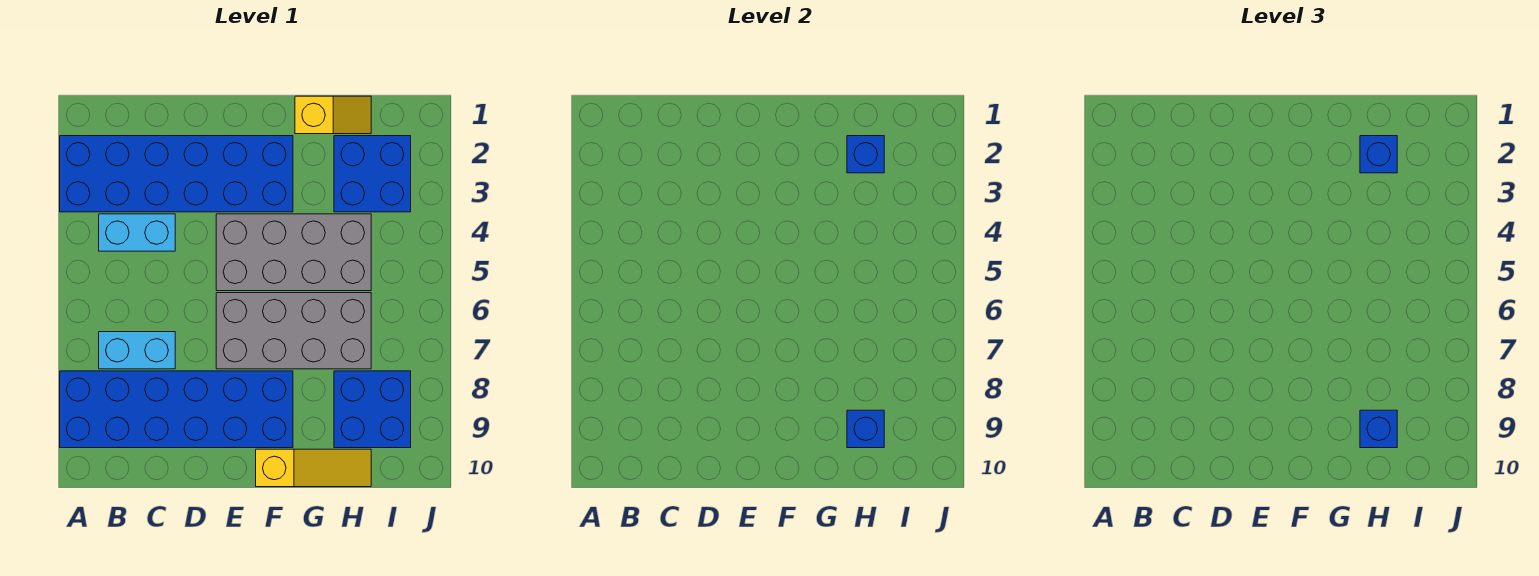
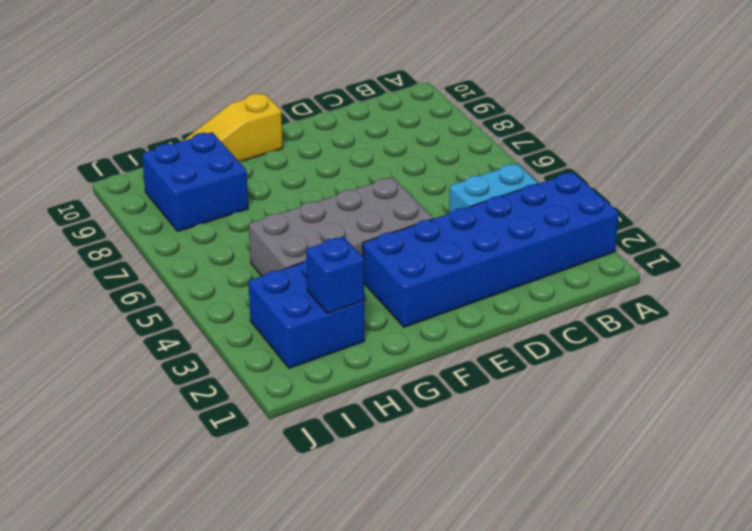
none -> blue 2x6 brick [60,371,293,448]
none -> cyan 1x2 brick [99,332,175,369]
none -> grey 2x4 brick [216,293,371,369]

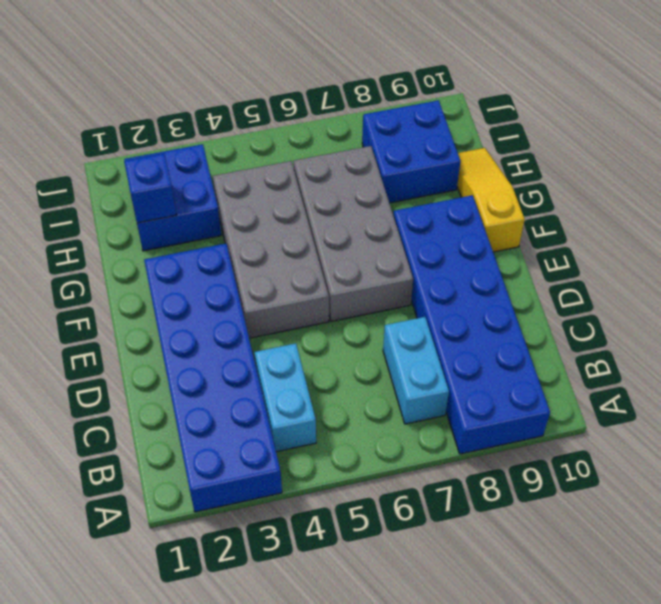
none -> yellow 1x2 slope [295,96,371,134]
none -> blue 1x1 brick [847,410,884,448]
none -> blue 1x1 brick [1360,136,1397,173]

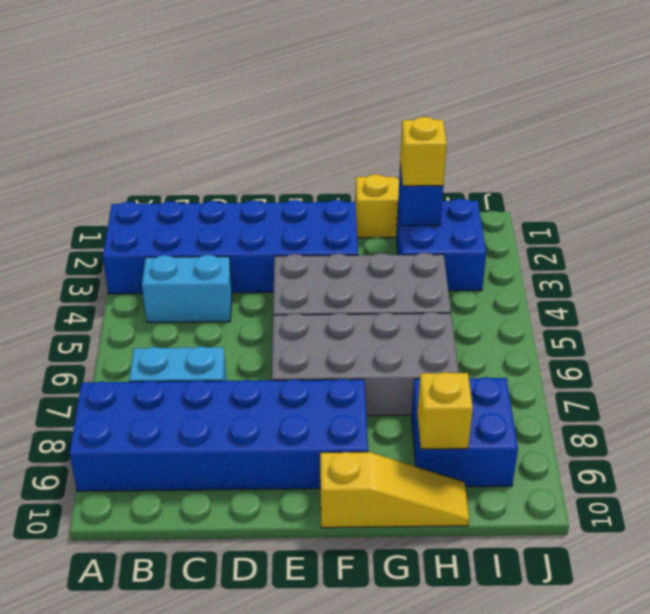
yellow 1x1 brick [400,117,447,186] -> blue 1x1 brick [1360,136,1397,173]
yellow 1x1 brick [417,372,473,449] -> blue 1x1 brick [847,410,884,448]
none -> blue 1x1 brick [1360,410,1397,448]

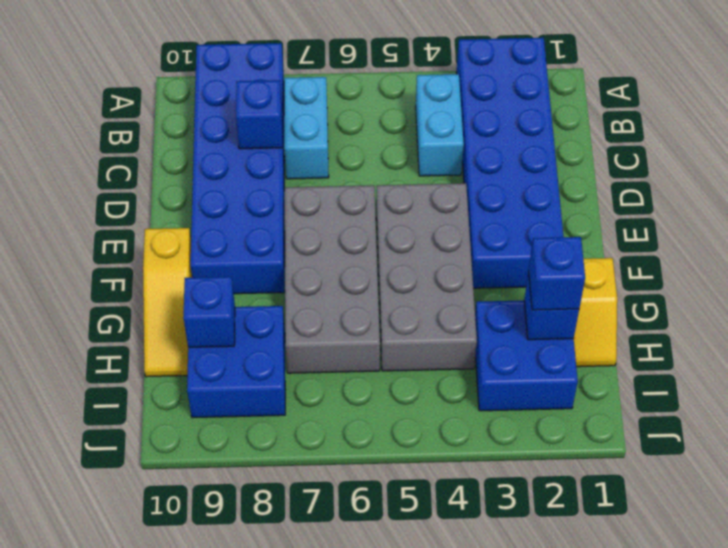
blue 1x1 brick [236,80,282,149] -> blue 1x1 brick moved to [1360,410,1397,448]

